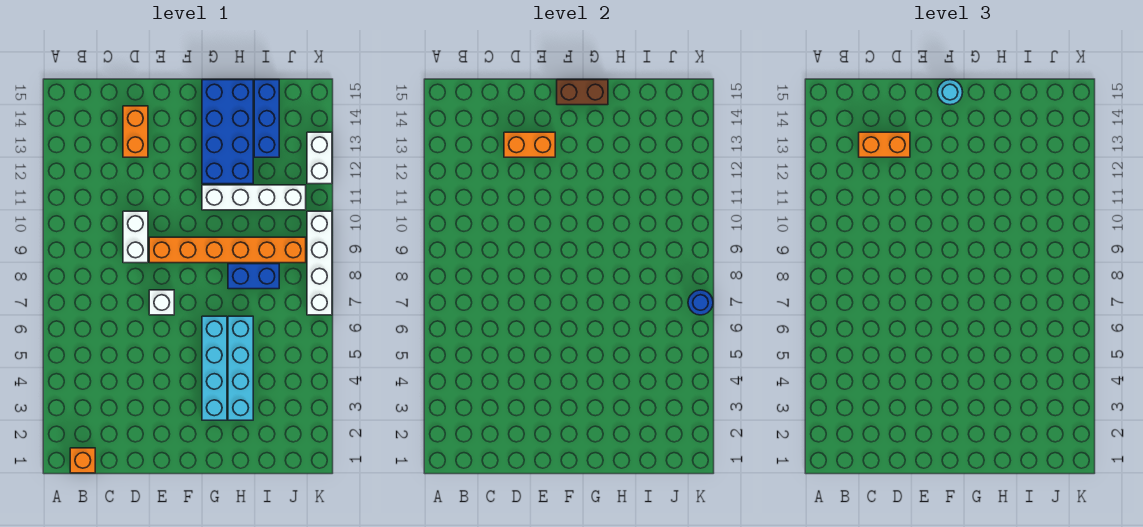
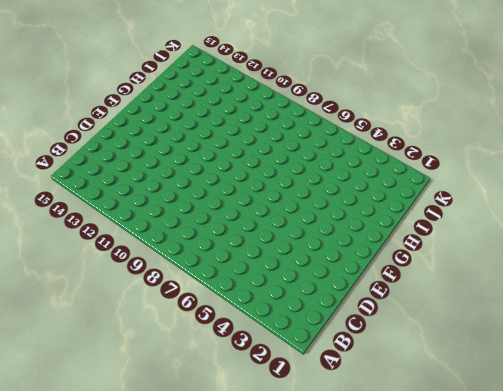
none -> orange 1x1 brick [70,448,95,473]
none -> white 1x2 brick [123,211,148,263]
none -> orange 1x2 brick [123,106,148,157]

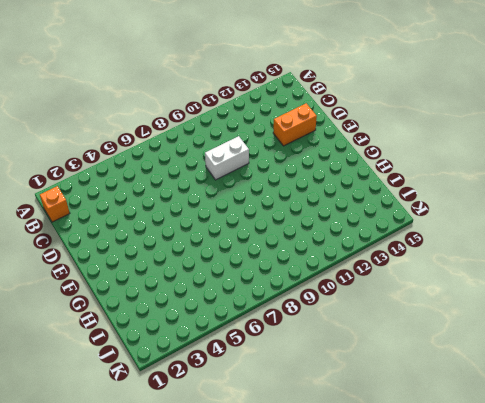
none -> white 1x1 brick [149,290,174,315]
none -> orange 1x6 brick [149,237,306,263]
none -> cyan 1x4 brick [202,316,227,420]

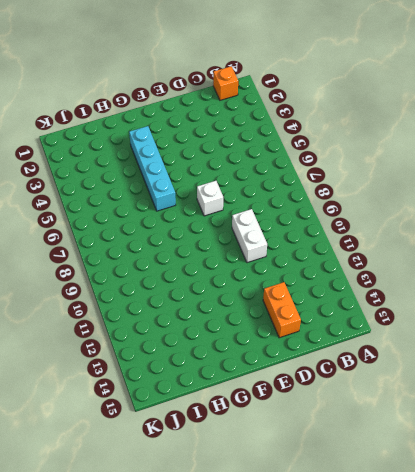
none -> orange 1x6 brick [149,237,306,263]
none -> white 1x4 brick [202,185,306,210]
none -> blue 2x4 brick [202,80,253,184]

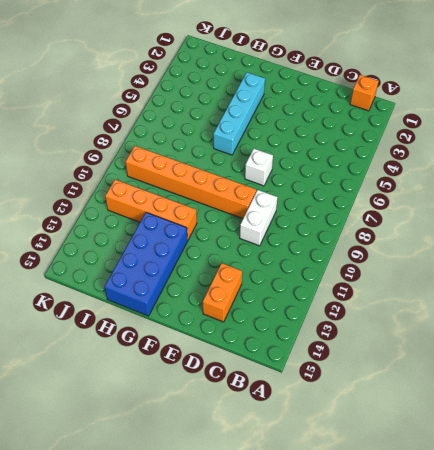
orange 1x4 brick [105,180,197,240] -> white 1x4 brick [202,185,306,210]
none -> cyan 1x4 brick [228,316,253,420]
none -> blue 1x2 brick [228,264,279,289]
none -> blue 1x3 brick [254,80,279,157]

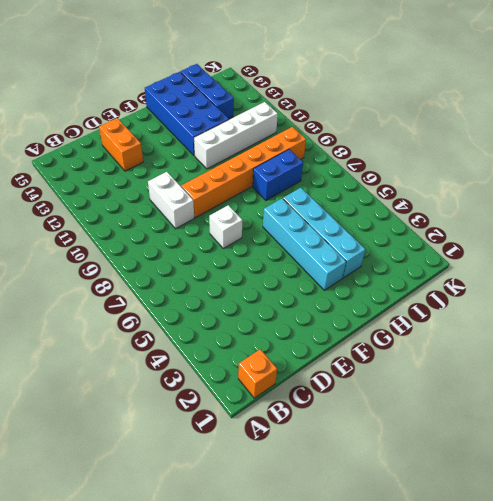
none -> white 1x4 brick [307,211,332,315]
none -> white 1x2 brick [307,132,332,184]
none -> orange 1x2 brick [504,132,555,157]

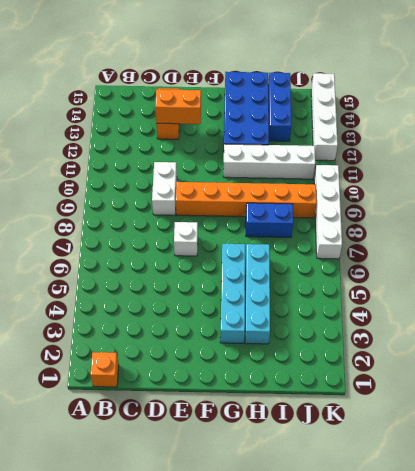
white 1x4 brick [311,73,338,161] -> white 1x2 brick [307,132,332,184]
none -> brown 1x2 brick [557,80,608,105]
none -> blue 1x1 round brick [688,290,713,315]
none -> orange 1x2 brick [859,132,910,157]

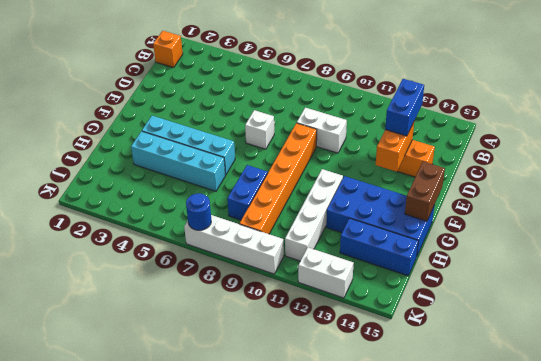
blue 1x2 brick [385,79,424,136] -> orange 1x2 brick [859,132,910,157]
none -> cyan 1x1 round brick [938,80,963,105]

